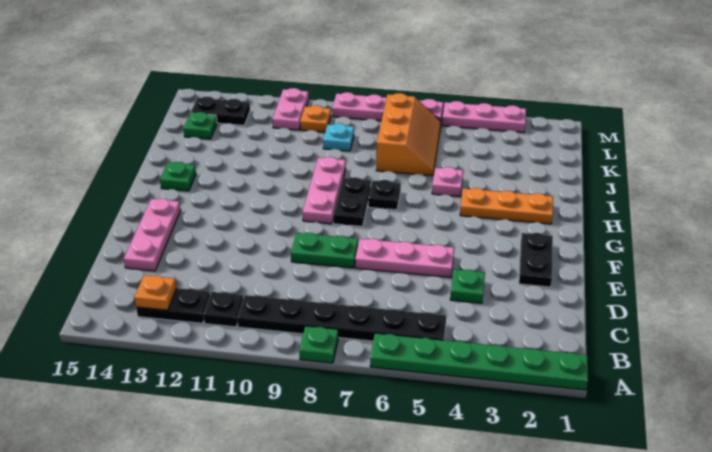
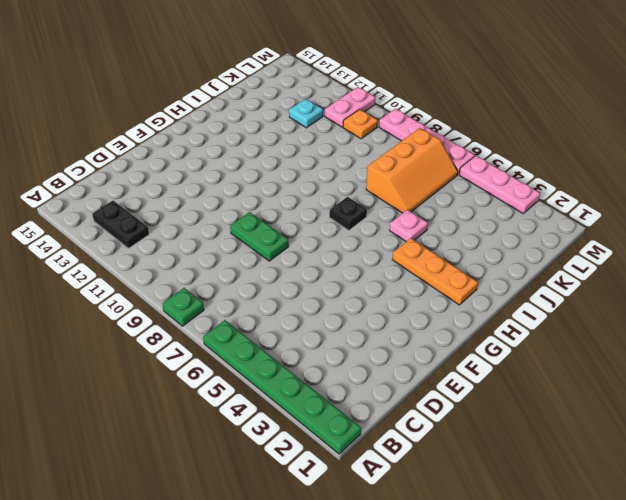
cyan 1x1 plate [289,99,323,128] -> cyan 1x1 plate moved to [323,123,354,151]
none -> black 1x6 plate [237,295,446,341]
none -> black 1x1 plate [203,292,243,327]
none -> green 1x1 plate [450,269,485,303]

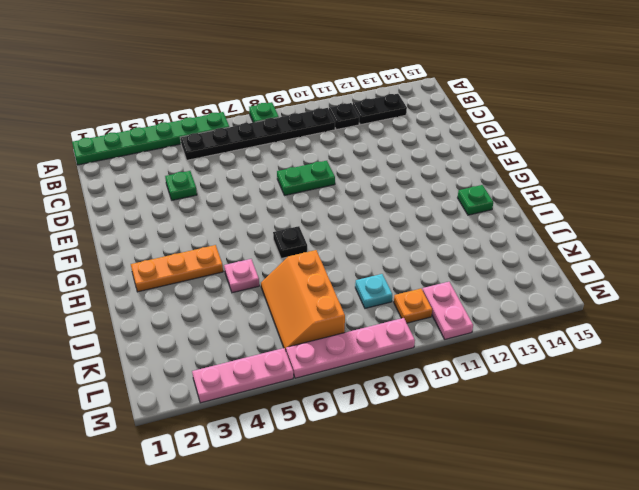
none -> pink 1x3 plate [124,198,181,271]
none -> black 1x2 plate [519,233,553,287]
none -> pink 1x3 plate [355,239,454,277]

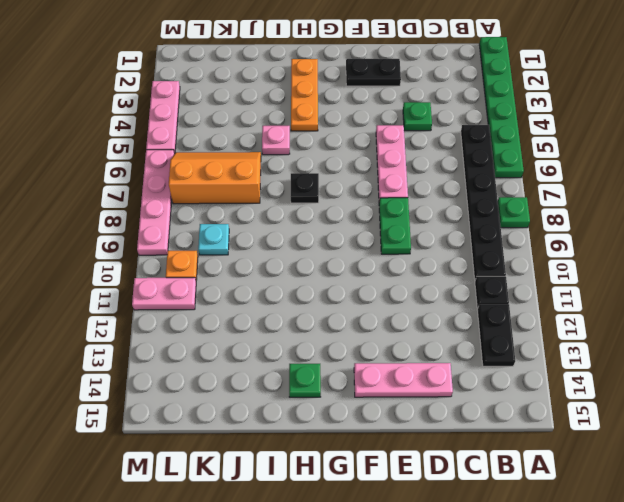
none -> black 1x2 plate [333,177,371,227]
none -> pink 1x3 plate [303,157,346,224]
none -> green 1x1 plate [184,112,217,139]

